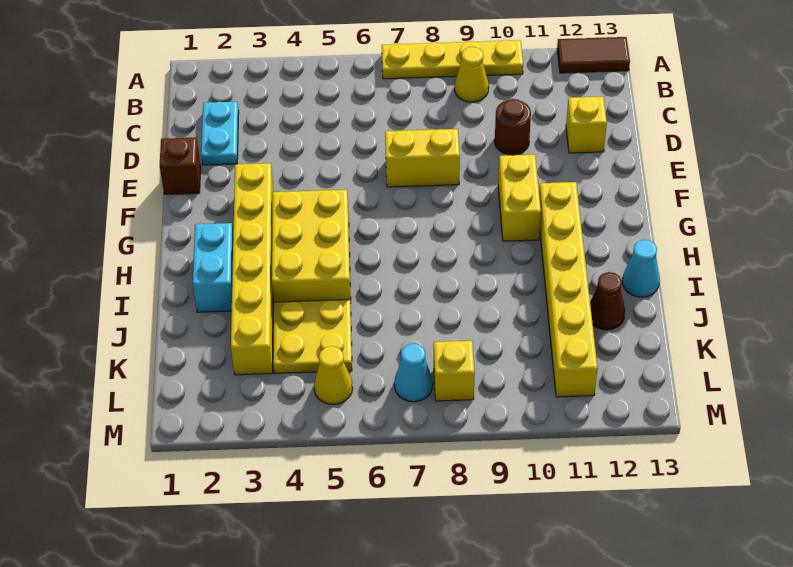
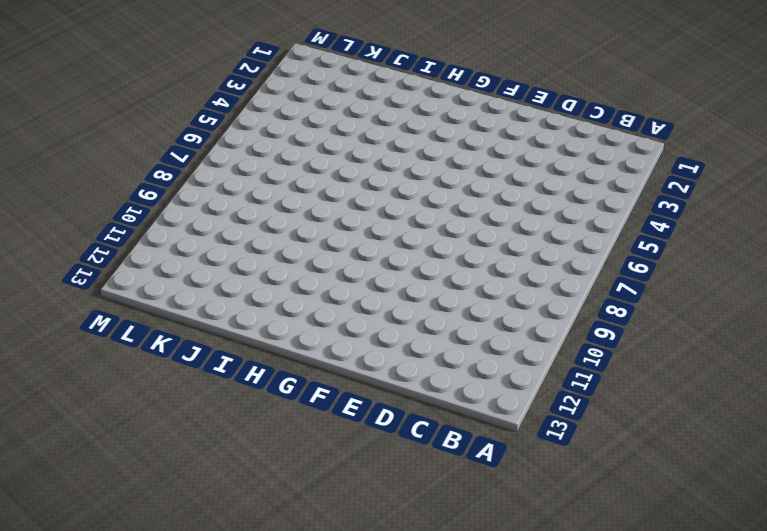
none -> yellow 1x4 plate [382,40,523,79]
none -> brown 1x2 tile [557,37,630,73]
none -> yellow 1x1 cone [455,47,489,102]

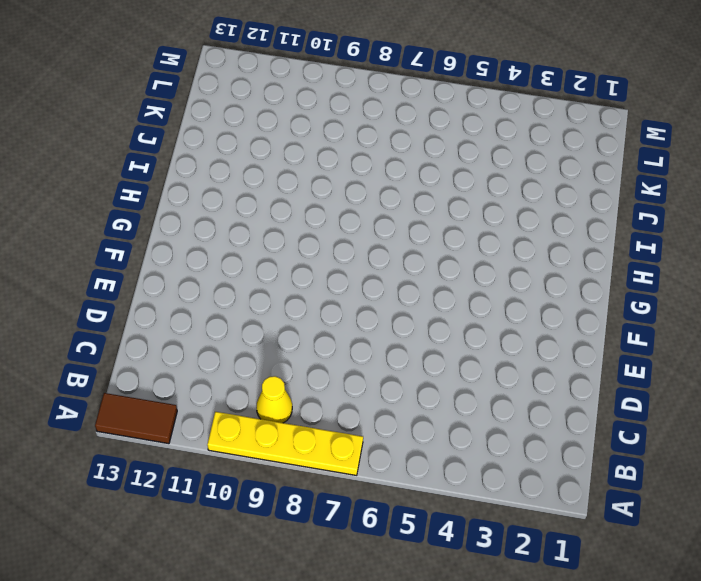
none -> cyan 1x2 plate [201,102,239,165]
none -> brown 1x1 round brick [495,99,531,155]
none -> yellow 1x1 brick [566,97,607,153]

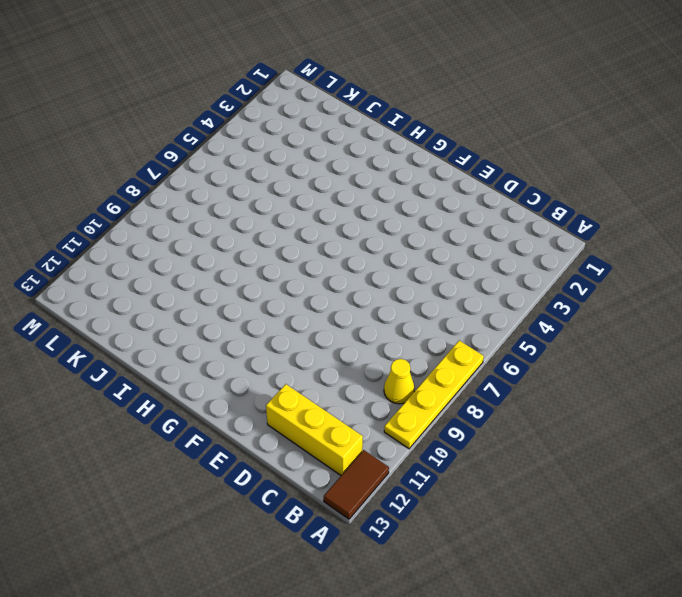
yellow 1x3 brick [266,384,363,475] -> yellow 1x1 brick [566,97,607,153]
none -> cyan 1x2 plate [201,102,239,165]
none -> brown 1x1 round brick [495,99,531,155]
none -> brown 1x1 brick [160,137,201,194]

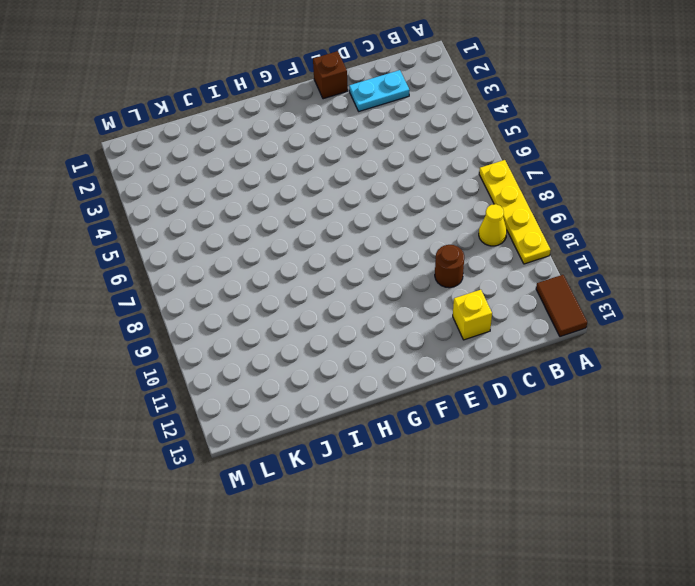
none -> yellow 1x2 brick [385,129,460,187]
none -> yellow 1x6 brick [231,163,274,375]
none -> yellow 1x2 brick [498,155,541,241]

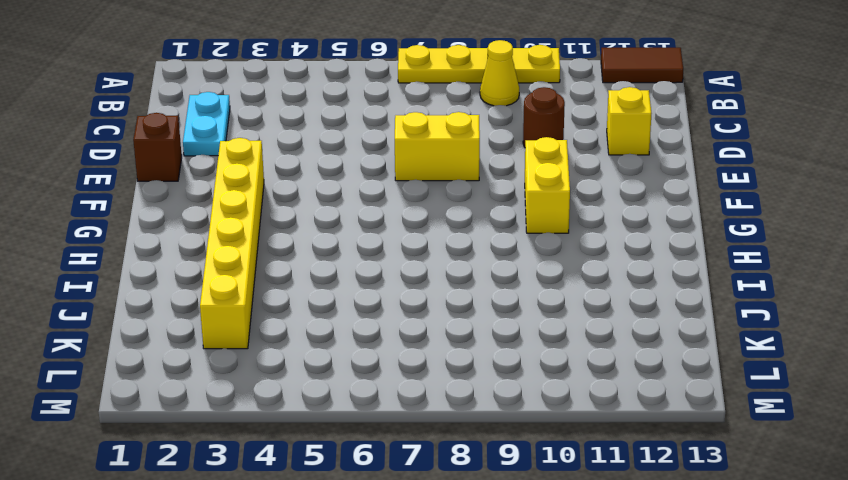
none -> yellow 2x3 brick [272,190,351,303]
none -> yellow 1x6 brick [539,182,598,397]
none -> cyan 1x2 brick [193,223,233,312]

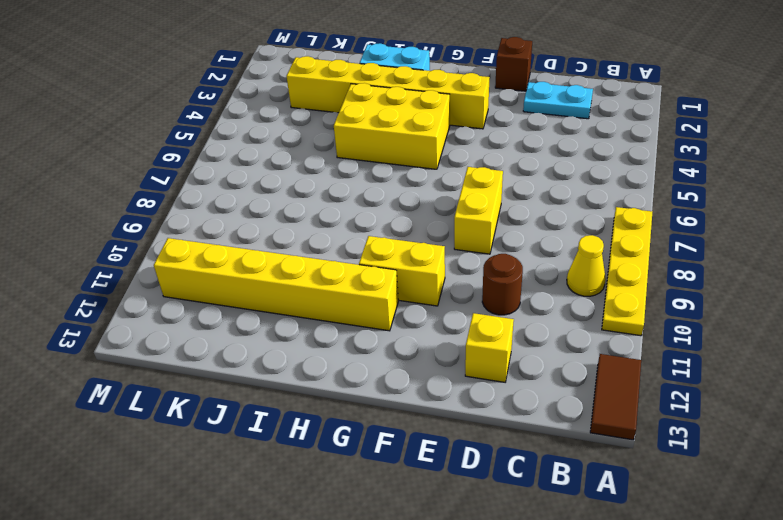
none -> cyan 1x1 cone [622,240,660,297]
none -> yellow 2x2 plate [273,300,352,373]
none -> brown 1x1 cone [590,272,625,330]

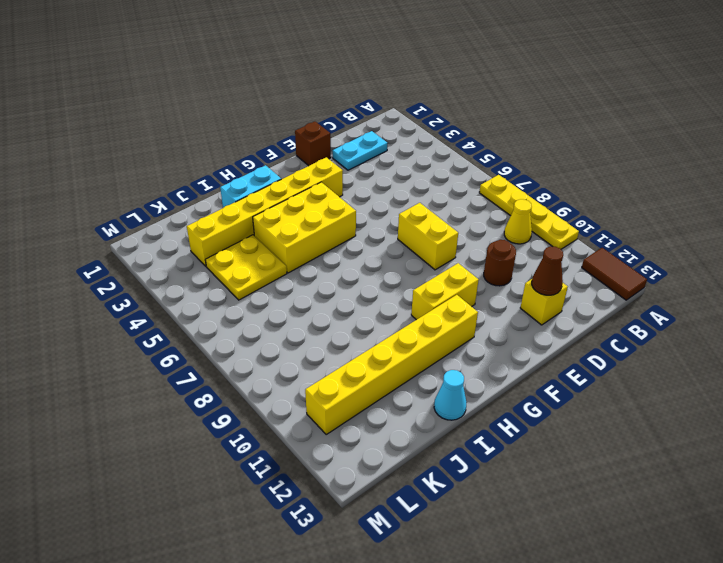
brown 1x1 cone [532,246,563,295] -> brown 1x1 cone moved to [590,272,625,330]
none -> yellow 1x1 cone [314,346,353,404]
none -> cyan 1x1 cone [394,343,433,402]
none -> yellow 1x1 brick [434,341,475,401]

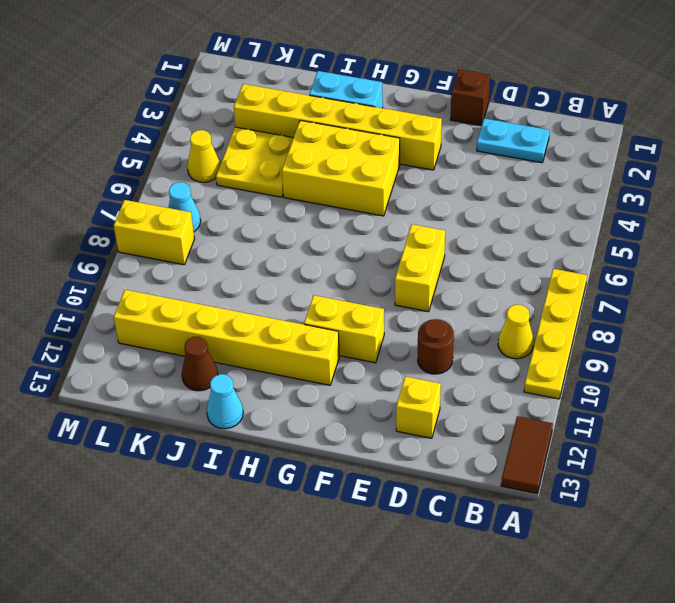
yellow 1x2 brick [114,200,194,265] -> yellow 1x1 brick [434,341,475,401]

